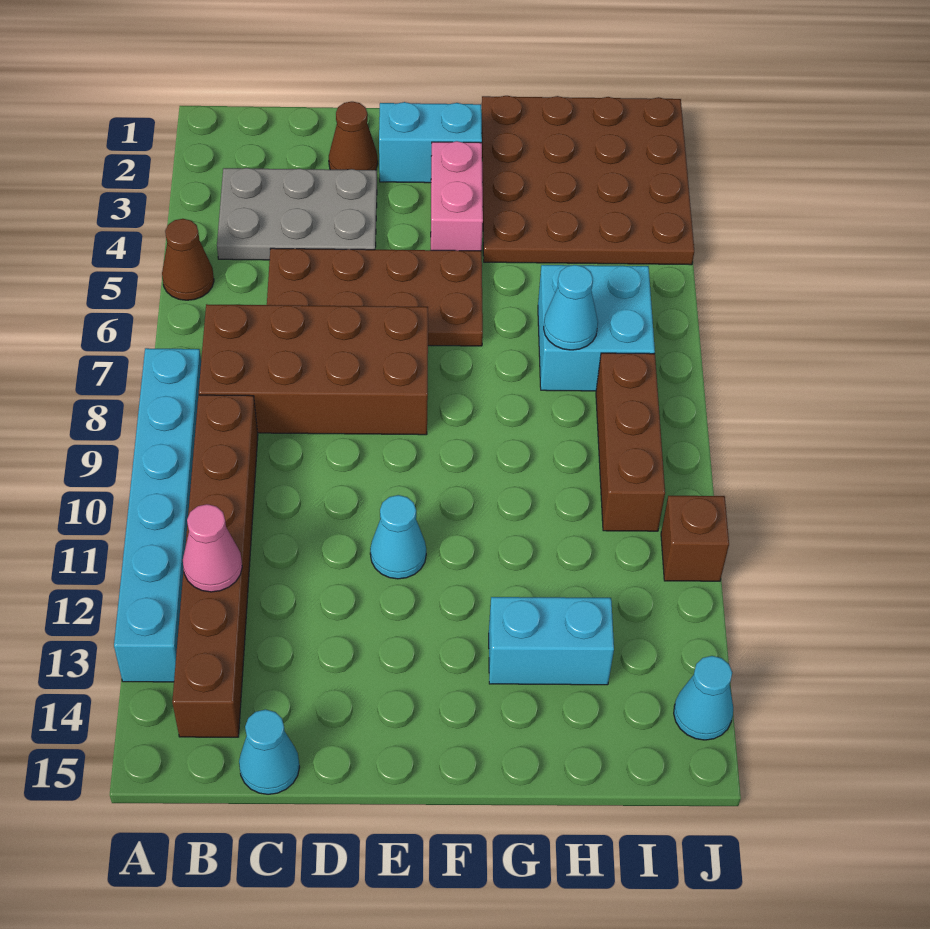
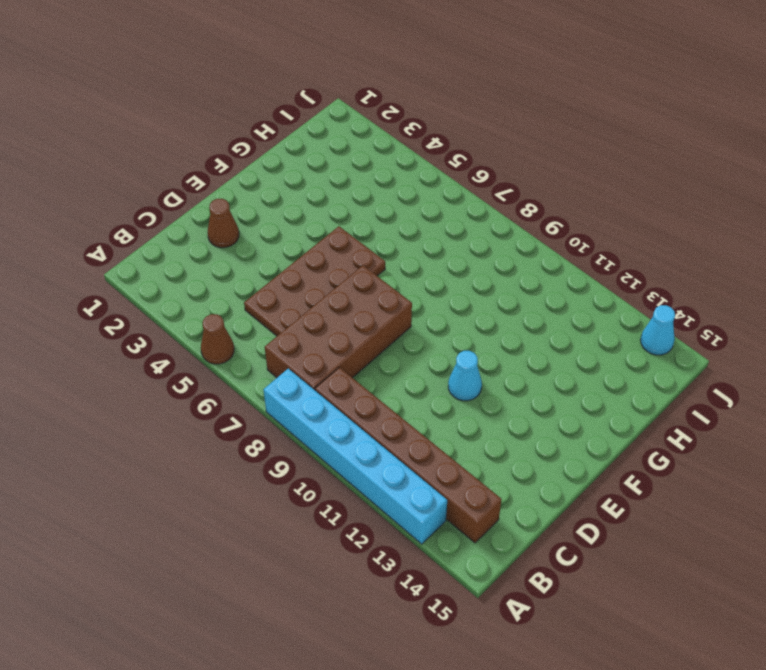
none -> grey 2x3 plate [217,168,377,260]
none -> cyan 1x1 cone [239,710,300,794]
none -> cyan 1x2 brick [379,102,482,183]

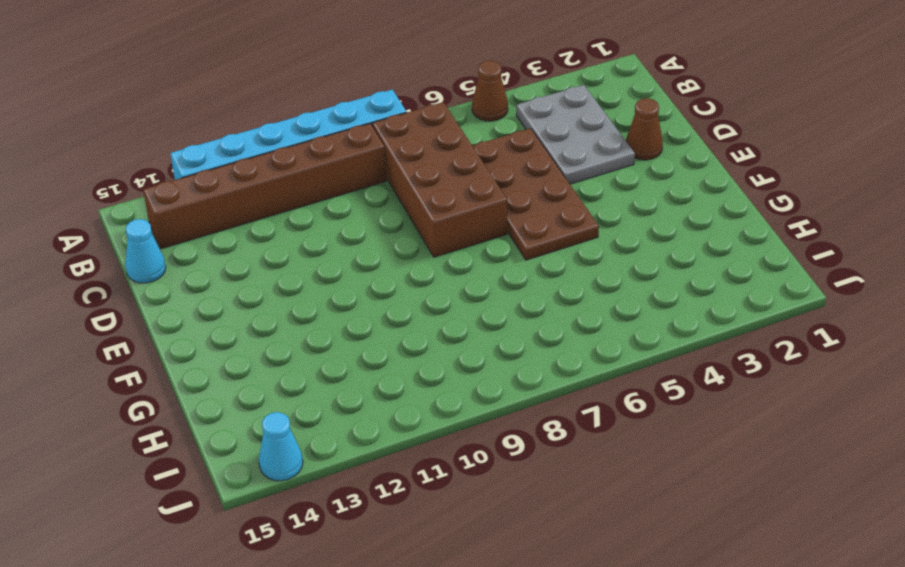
none -> cyan 1x2 brick [379,102,482,183]
none -> cyan 1x1 cone [370,495,426,579]
none -> pink 1x2 brick [431,141,483,251]

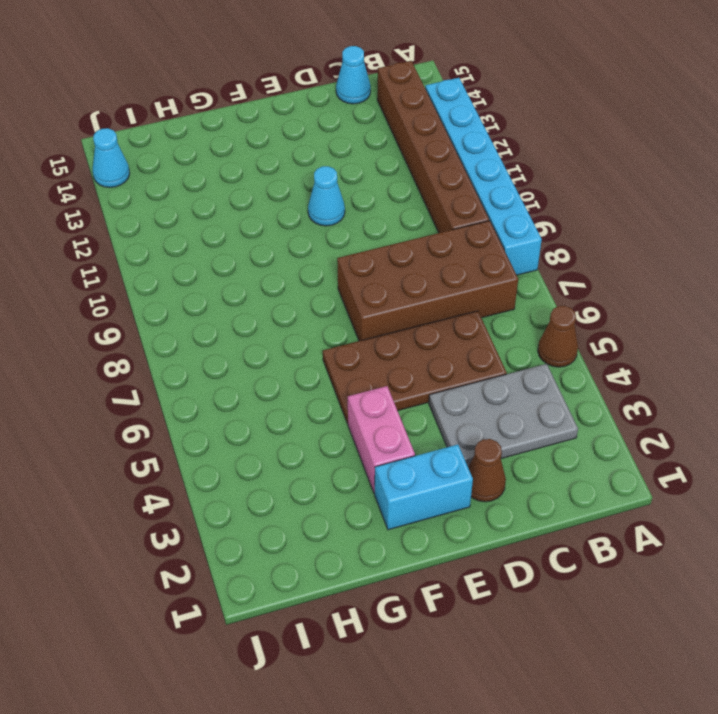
none -> brown 4x4 plate [481,96,694,265]
none -> cyan 1x2 brick [489,597,614,685]
none -> cyan 2x2 brick [538,265,655,391]

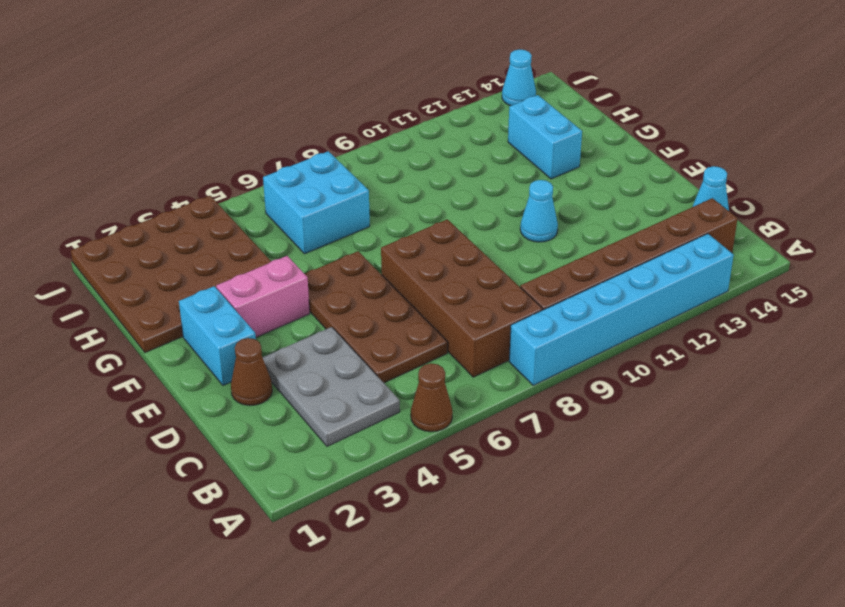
none -> brown 1x3 brick [596,353,665,531]
none -> brown 1x1 brick [661,496,729,581]
none -> pink 1x1 cone [183,504,242,592]

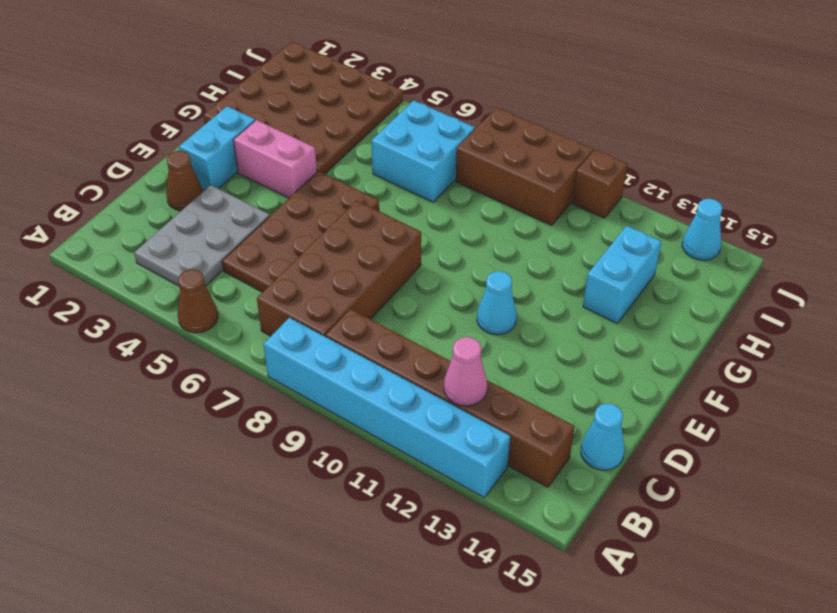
brown 2x3 brick [456,108,593,225] -> brown 1x3 brick [596,353,665,531]
none -> cyan 1x1 cone [544,265,598,350]

